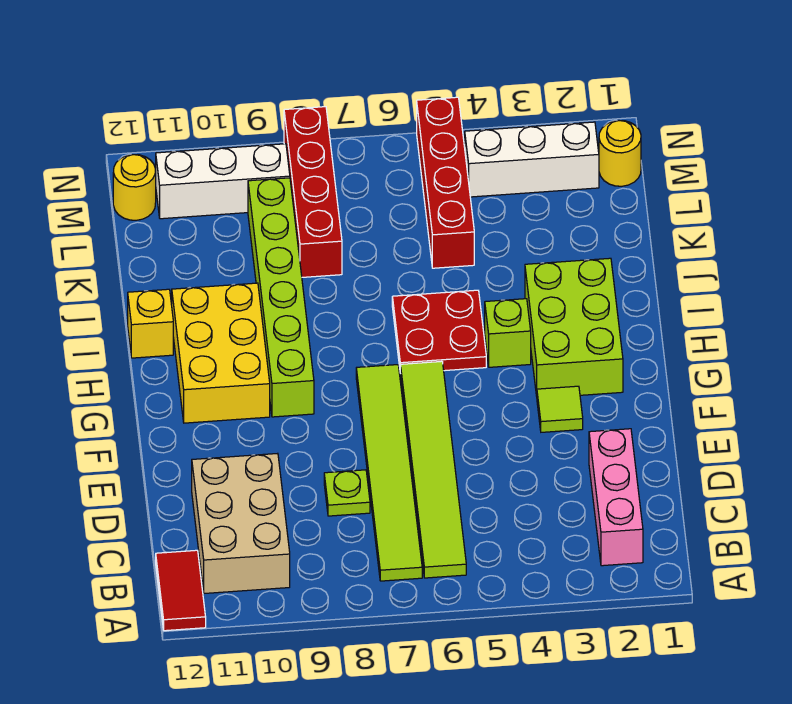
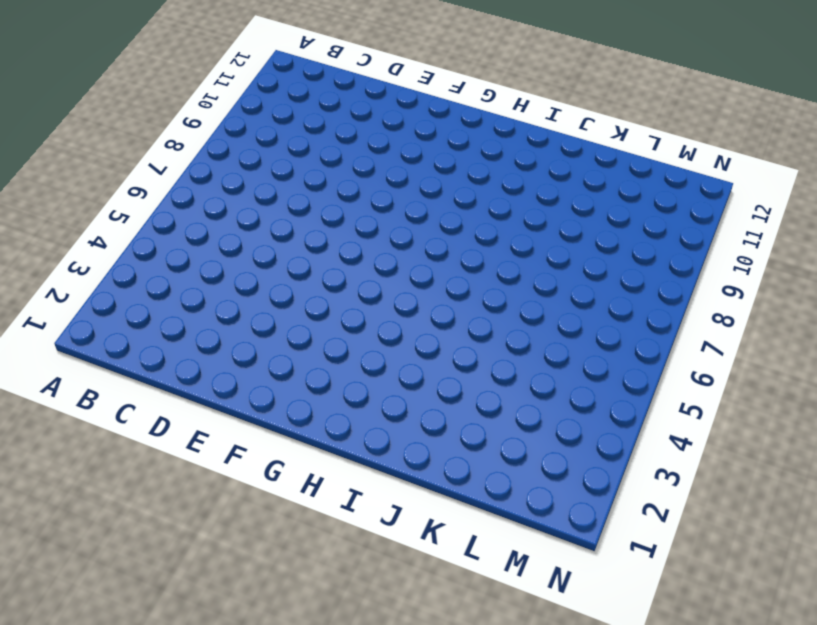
none -> red 1x2 tile [156,550,206,631]
none -> pink 1x3 brick [589,429,643,566]
none -> lime 1x6 tile [401,361,466,578]

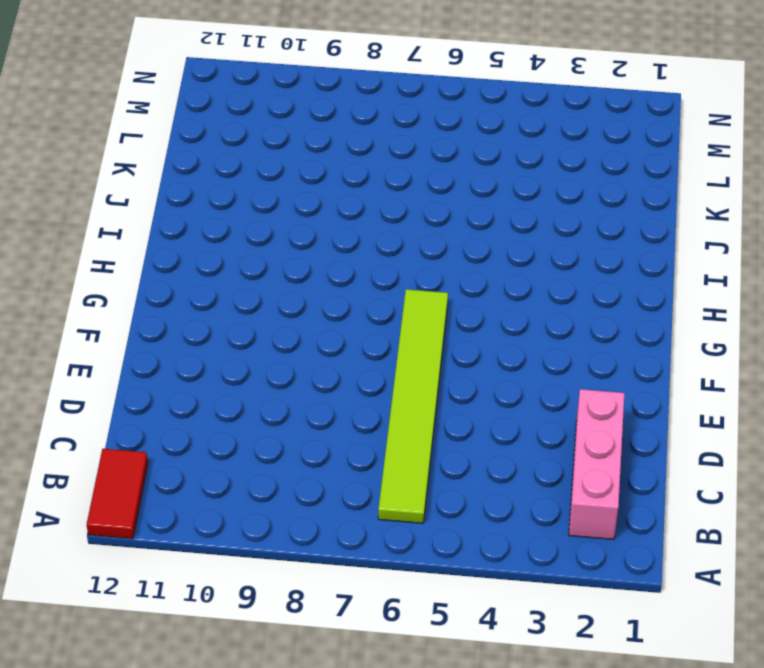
none -> lime 1x6 tile [356,365,422,581]
none -> tan 2x3 brick [192,453,290,593]
none -> lime 1x1 plate [324,470,370,516]

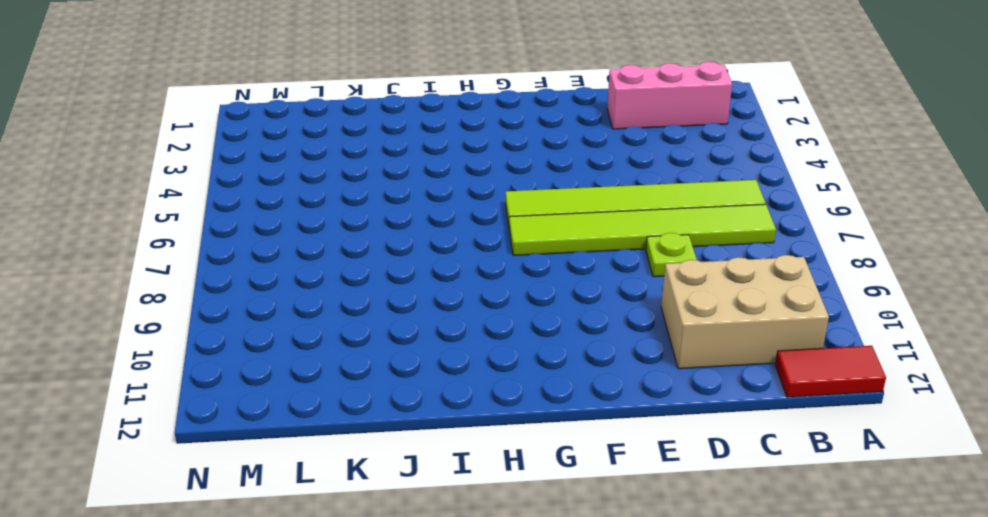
none -> lime 1x1 tile [537,386,583,432]
none -> lime 2x3 brick [525,258,623,396]
none -> lime 1x6 brick [248,178,314,417]

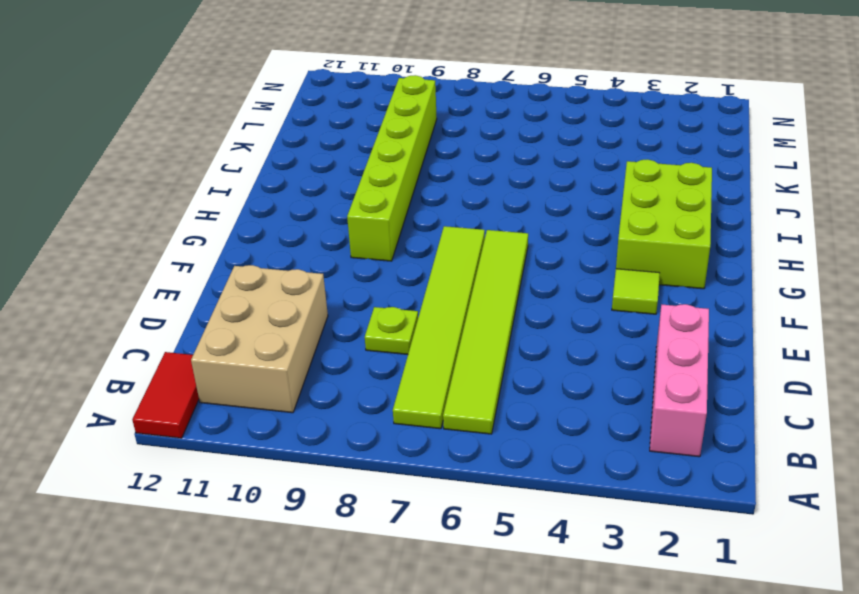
none -> yellow 2x3 brick [172,283,270,423]
none -> lime 1x1 brick [485,299,531,367]
none -> red 2x2 plate [392,290,486,373]

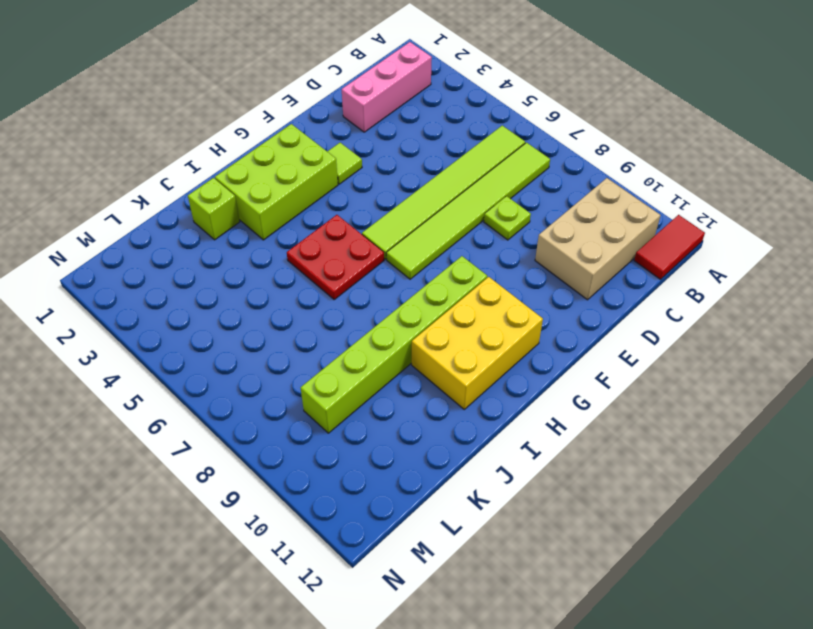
lime 1x1 brick [188,178,240,240] -> lime 1x1 brick moved to [485,299,531,367]
none -> yellow 1x1 brick [128,289,173,358]
none -> red 1x4 brick [417,97,474,268]
none -> red 1x4 brick [284,107,342,277]

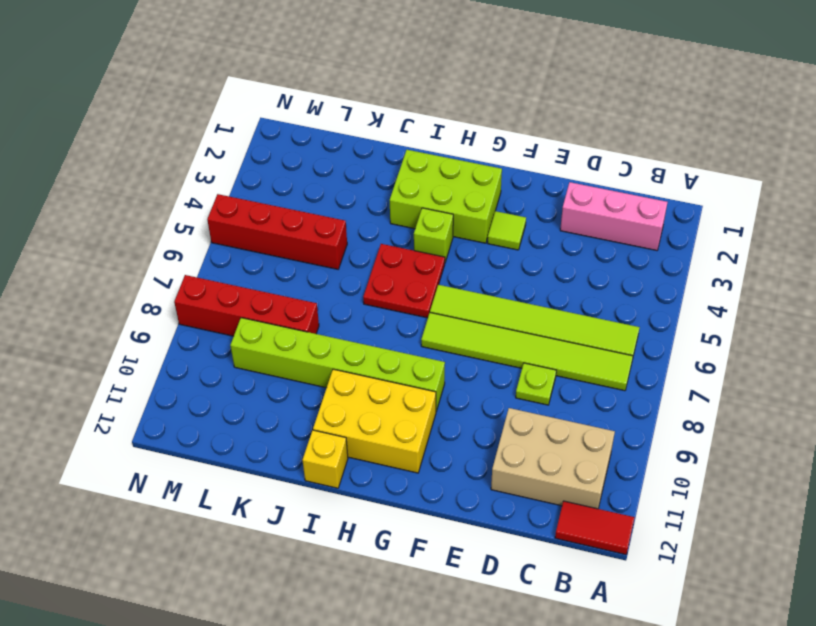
none -> yellow 1x1 round brick [599,120,641,186]
none -> white 1x3 brick [465,122,599,197]
none -> white 1x3 brick [155,144,290,219]

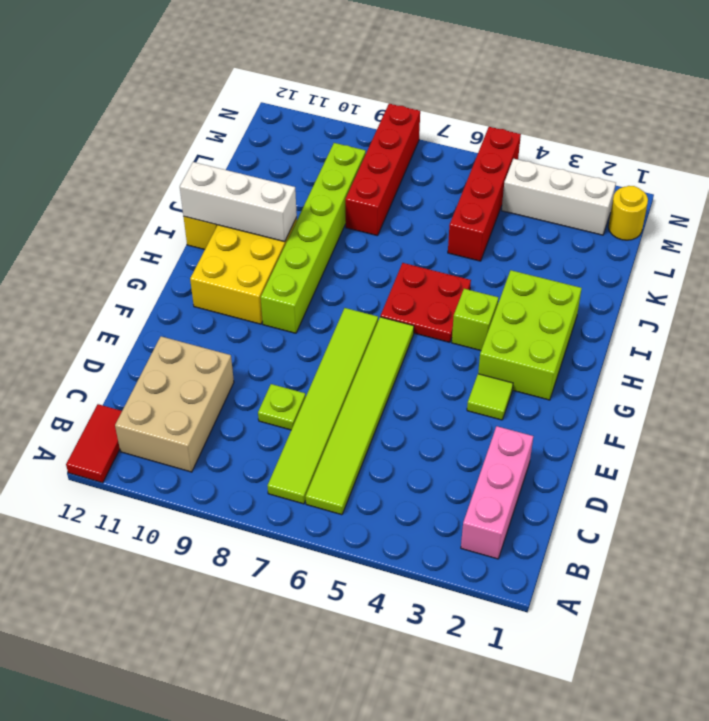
white 1x3 brick [180,162,297,242] -> white 1x3 brick moved to [155,144,290,219]
none -> yellow 1x1 round brick [113,155,156,220]

